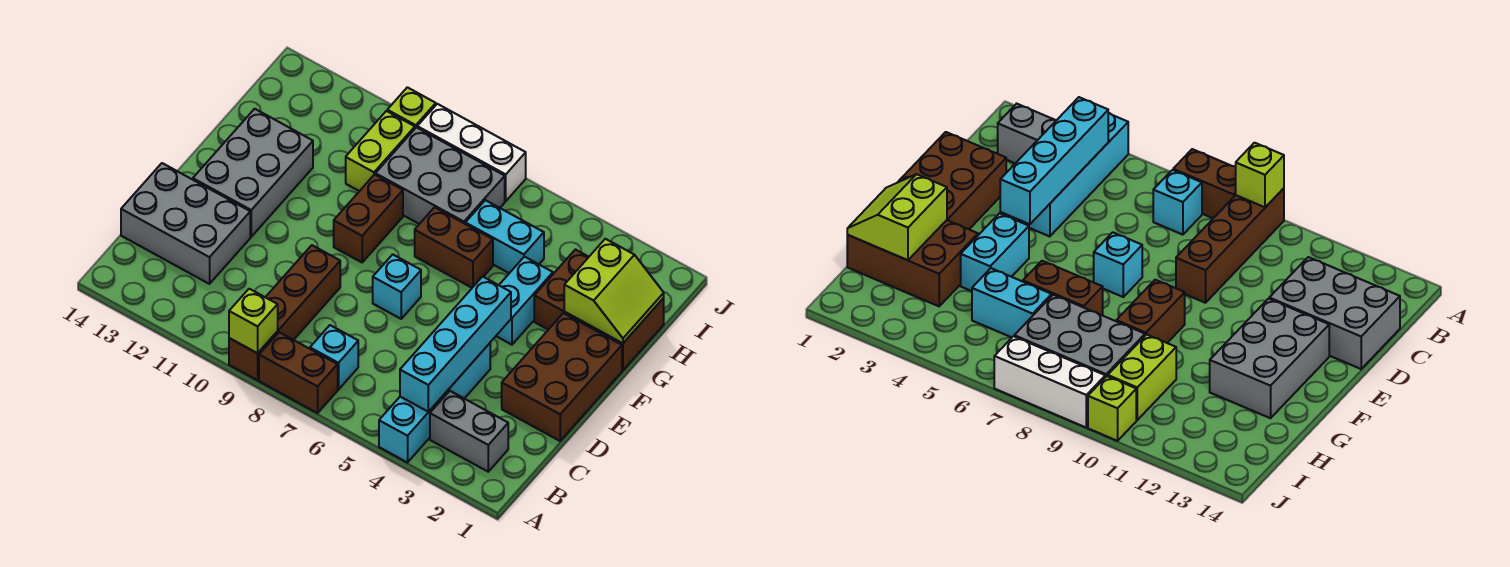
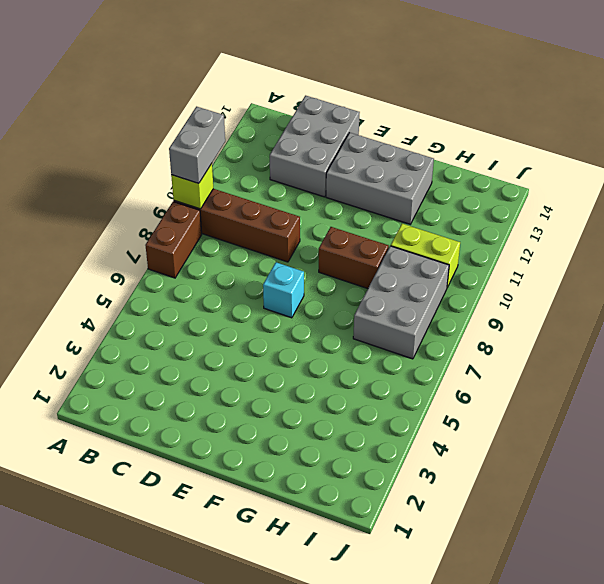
grey 1x2 brick [169,107,225,183] -> grey 1x2 brick moved to [430,391,508,472]
none -> cyan 1x4 brick [379,343,490,462]
none -> cyan 1x1 brick [310,325,358,390]
none -> brown 2x3 brick [502,313,622,441]

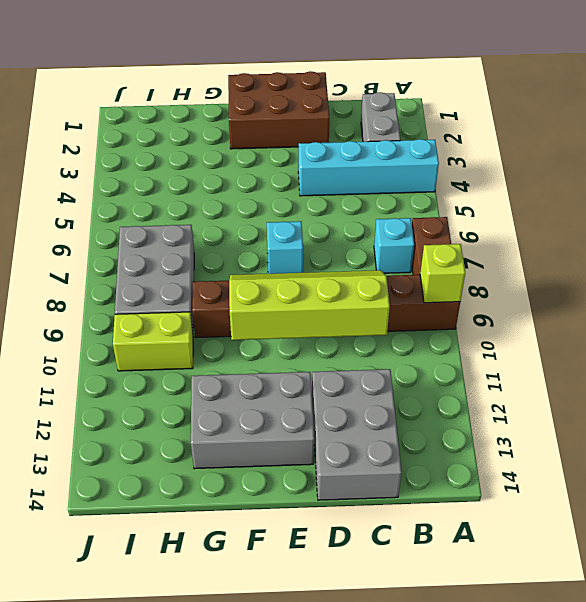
lime 2x4 slope [229,270,390,340] -> none
none -> cyan 1x2 brick [496,257,553,345]
none -> brown 2x3 brick [534,249,664,370]
none -> brown 1x2 brick [415,207,493,288]

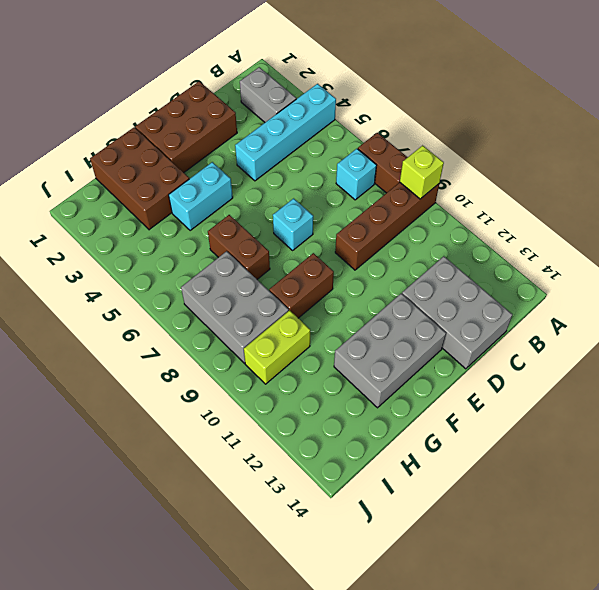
none -> cyan 1x2 brick [465,200,544,273]
none -> white 1x3 brick [417,104,526,201]
none -> lime 1x1 brick [387,87,436,128]

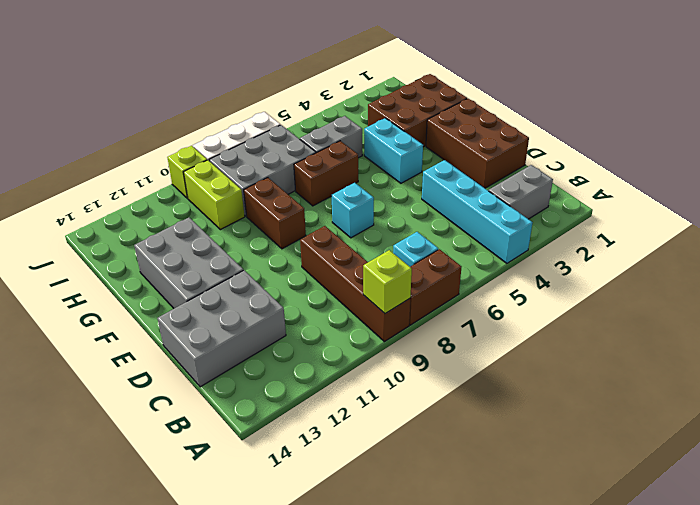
grey 1x2 brick [300,116,362,158] -> cyan 1x2 brick [465,200,544,273]
none -> cyan 1x4 brick [400,277,511,412]
none -> lime 2x2 slope [564,239,664,343]

